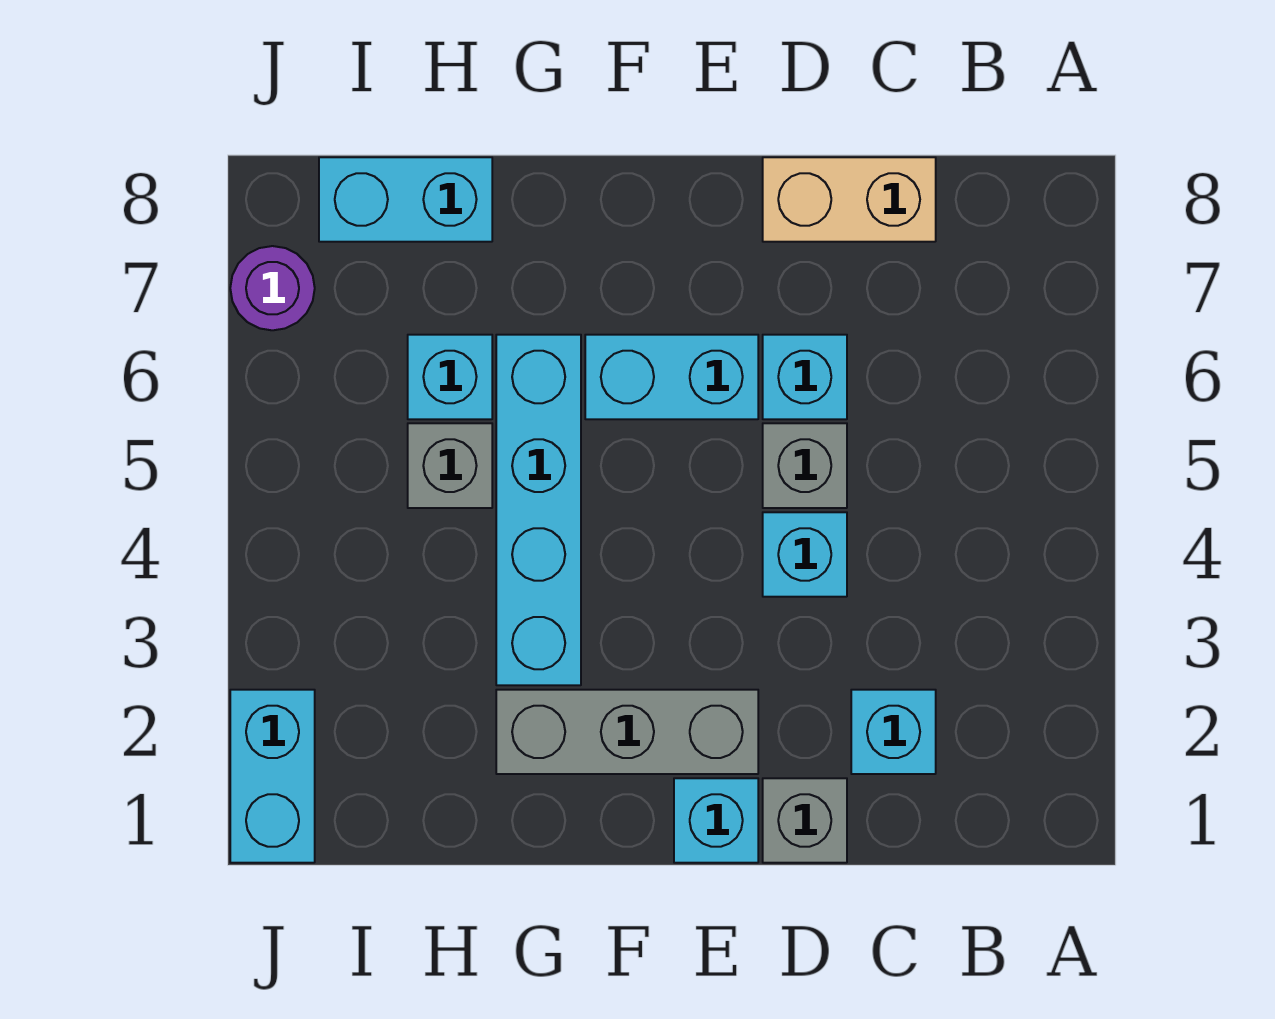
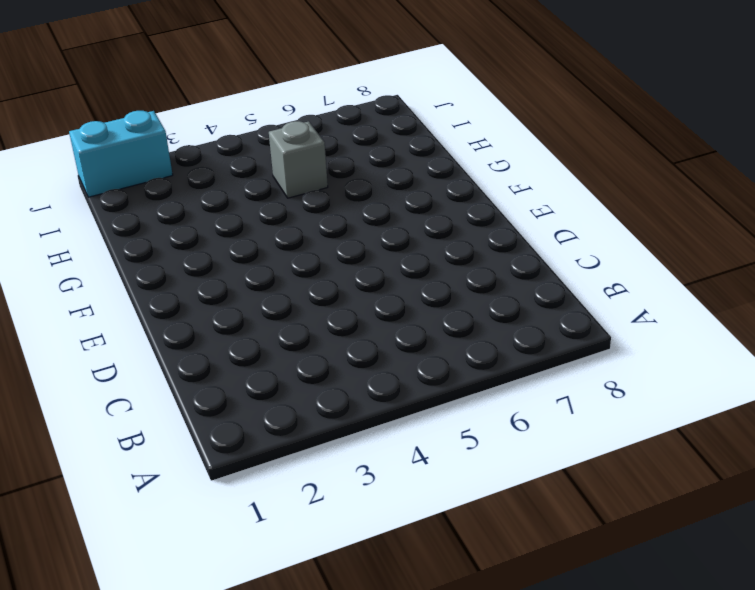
none -> cyan 1x1 brick [851,690,936,774]
none -> tan 1x2 brick [763,157,936,242]
none -> grey 1x1 brick [763,778,847,863]

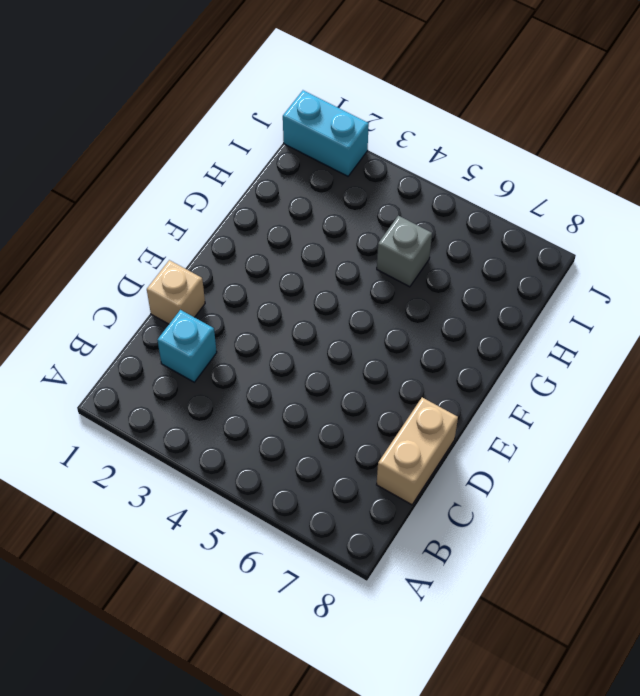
tan 1x1 brick [147,260,205,324] -> grey 1x1 brick [763,778,847,863]
none -> cyan 1x1 brick [763,512,847,597]
none -> grey 1x1 brick [763,423,847,508]
none -> cyan 1x1 brick [763,335,847,419]

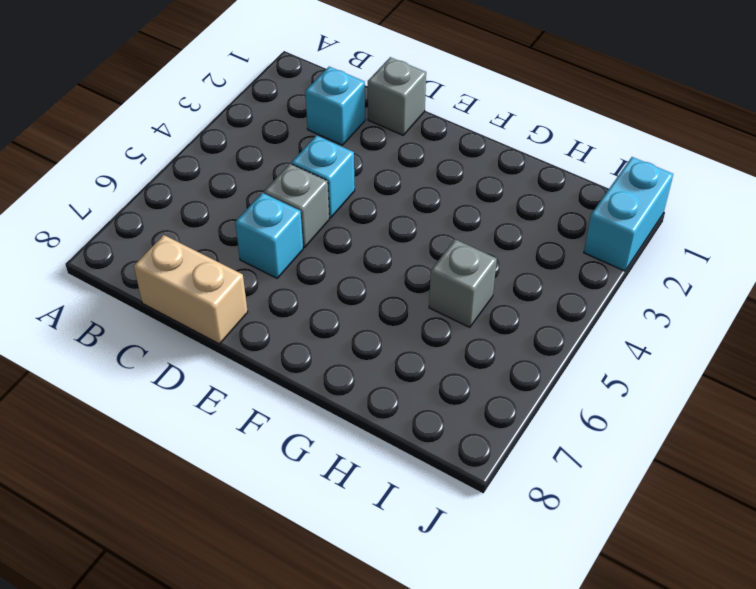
none -> cyan 1x1 brick [674,778,758,863]
none -> grey 1x3 brick [496,690,758,774]
none -> cyan 1x2 brick [585,335,758,419]

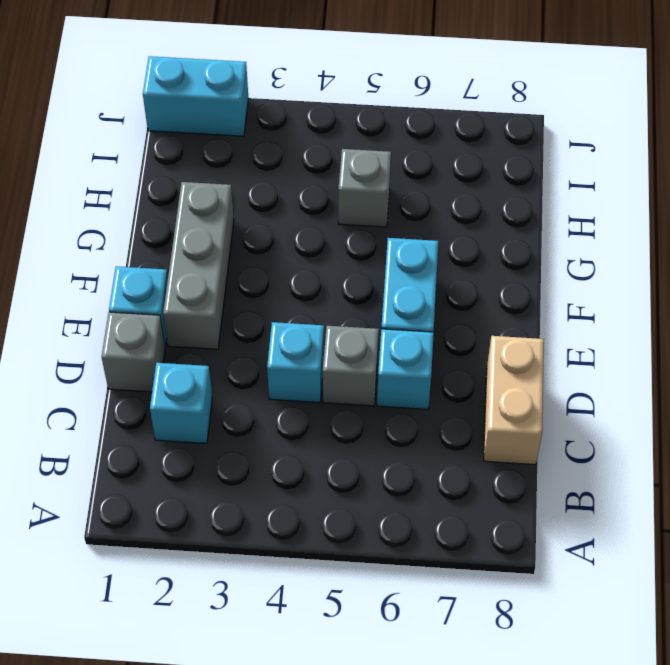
none -> cyan 1x4 brick [496,335,581,685]
none -> cyan 1x1 brick [408,335,492,419]
none -> cyan 1x2 brick [319,157,492,242]

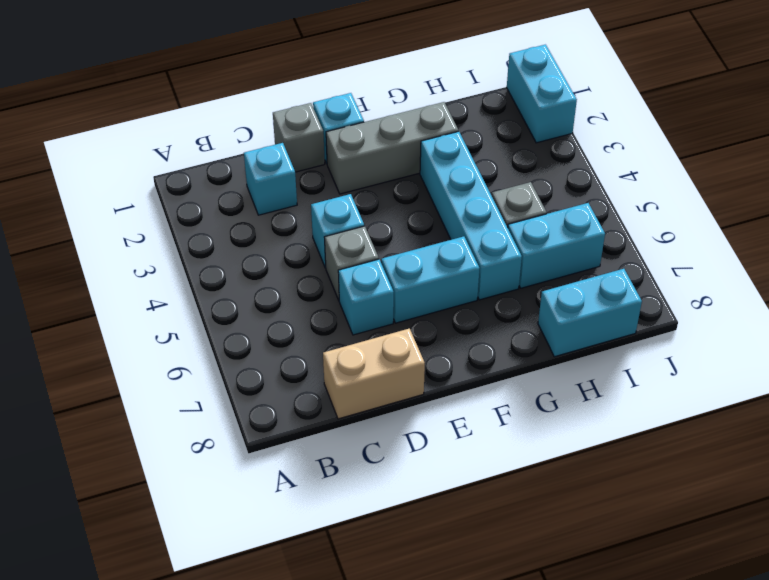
cyan 1x2 brick [508,203,605,288] -> cyan 1x1 brick [408,335,492,419]
none -> purple 1x1 round brick [230,246,315,330]

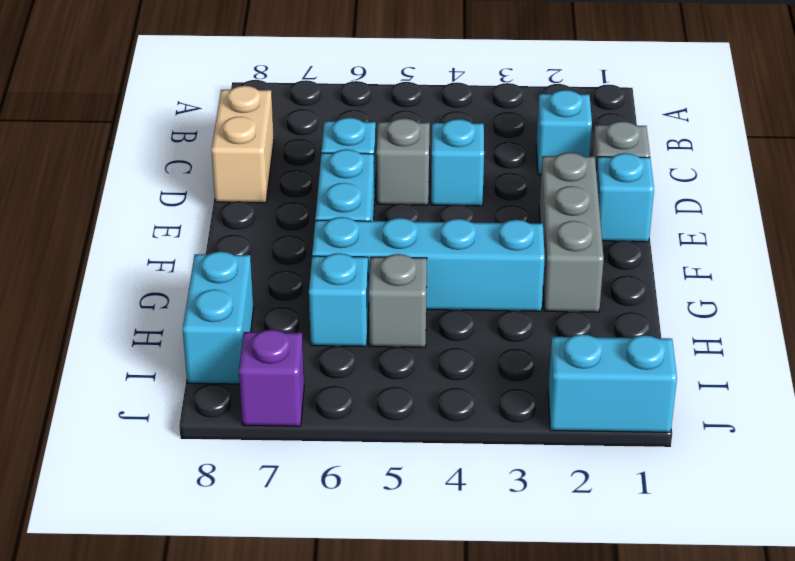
purple 1x1 brick [239,329,304,426] -> purple 1x1 round brick [230,246,315,330]

